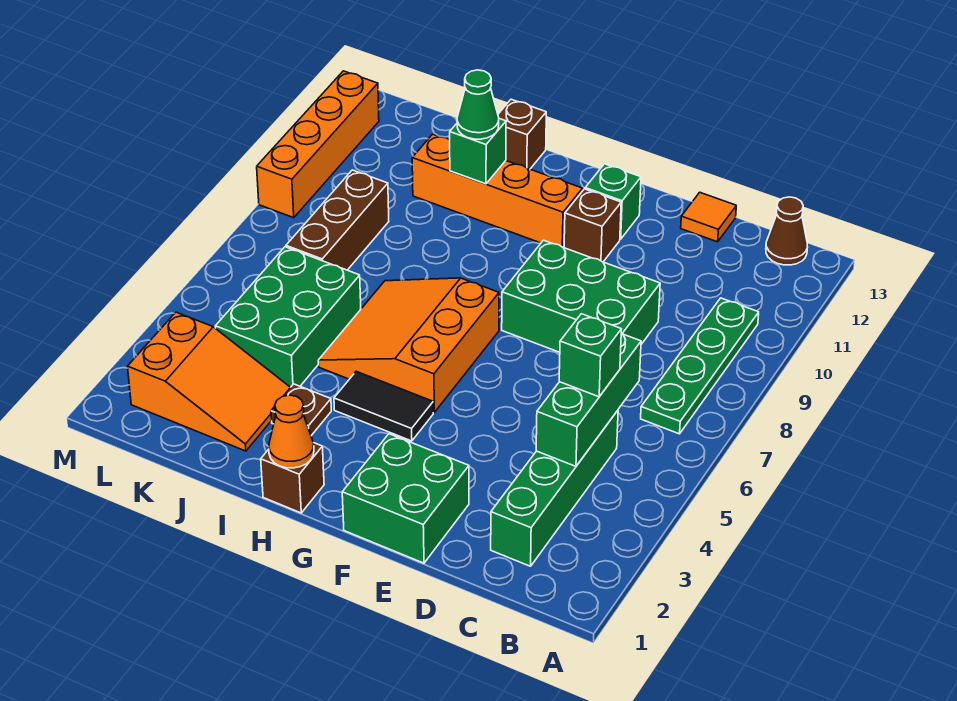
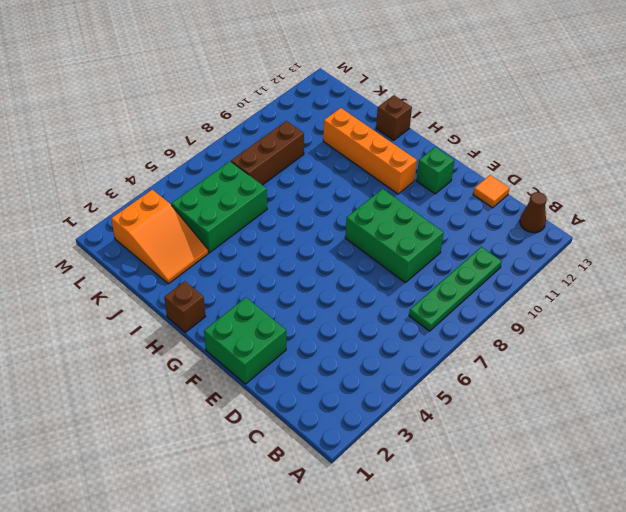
none -> green 1x4 brick [491,410,618,566]
none -> brown 1x1 brick [564,189,621,262]
none -> black 1x2 tile [334,371,433,441]

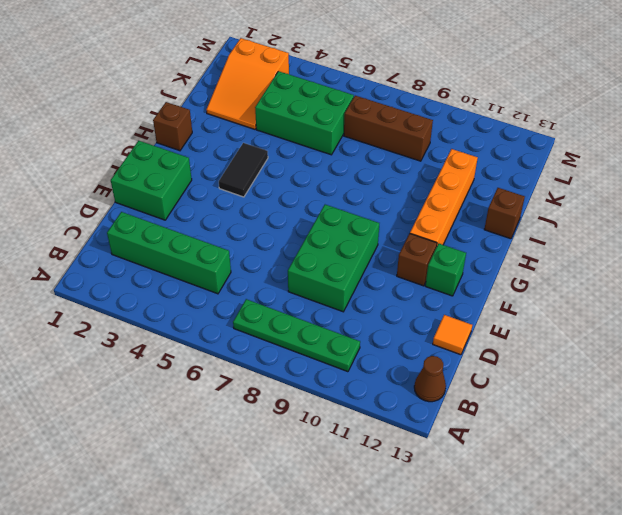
none -> orange 3x3 slope [318,278,499,412]
none -> brown 1x1 plate [271,384,331,436]
none -> orange 1x4 brick [257,71,379,218]

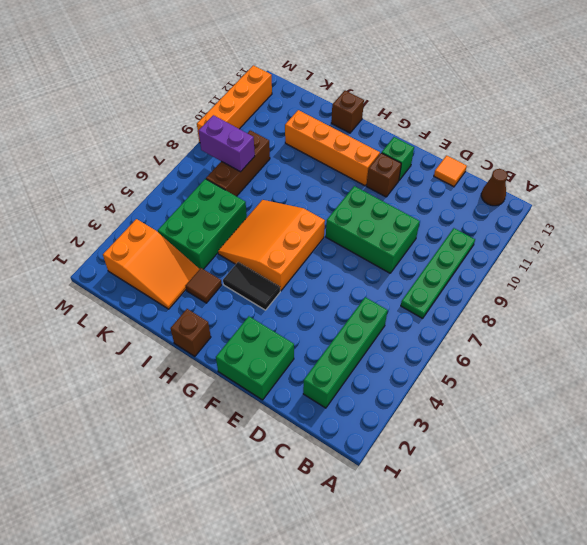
brown 1x1 tile [185,268,222,303] -> brown 1x1 plate [271,384,331,436]
purple 1x2 brick [199,115,255,172] -> none
none -> green 1x3 brick [536,334,641,466]
none -> orange 1x1 cone [269,395,314,468]
none -> green 1x1 brick [450,119,506,184]

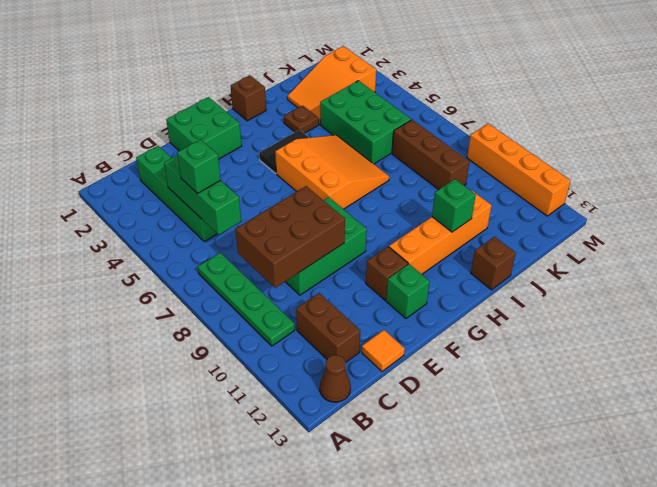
brown 2x3 brick [235,186,345,288] -> none
brown 1x2 brick [296,293,360,362] -> none
none -> orange 1x1 cone [269,395,314,468]
none -> green 1x1 cone [457,70,499,139]

